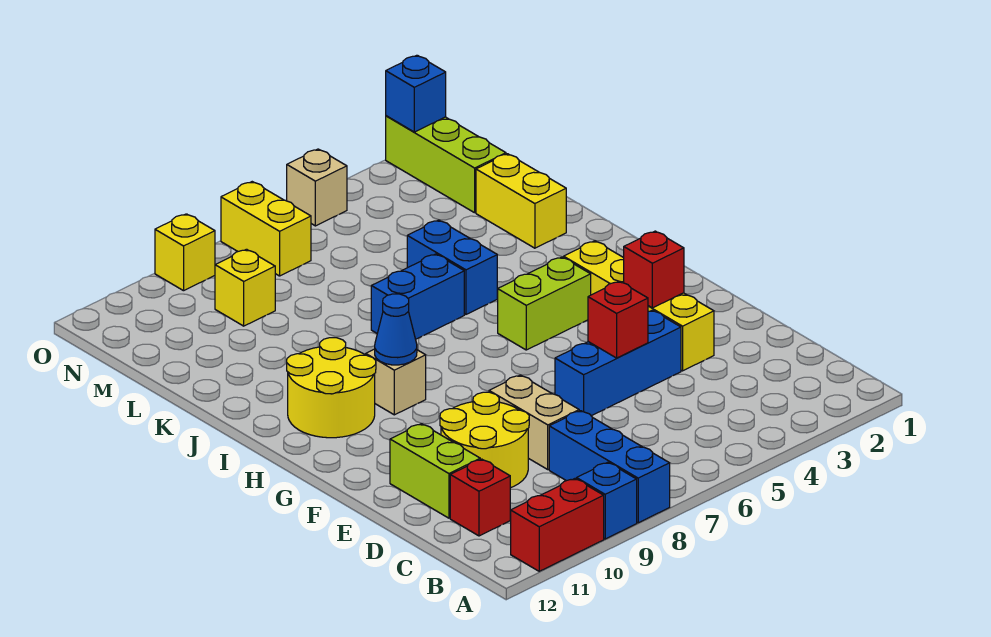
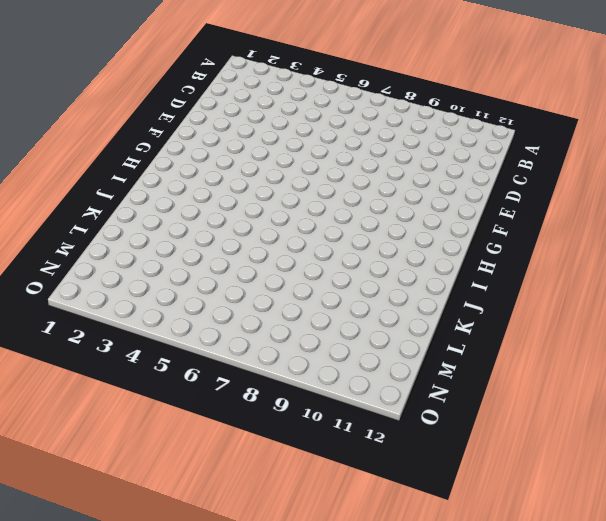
none -> blue 1x3 brick [549,411,670,523]
none -> blue 1x1 brick [577,462,637,539]
none -> red 1x2 brick [510,479,604,571]

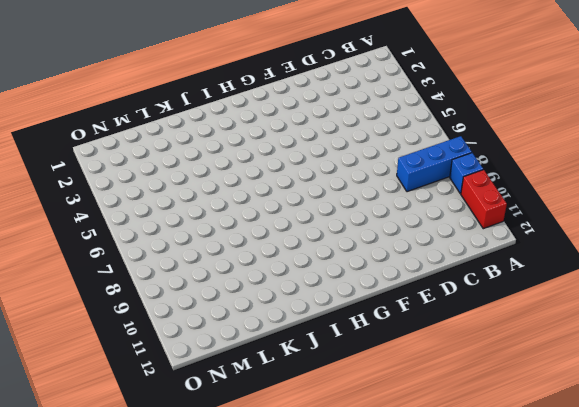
none -> red 1x1 brick [450,459,510,536]
none -> tan 1x2 brick [489,375,579,469]
none -> yellow 2x2 round brick [440,392,529,488]

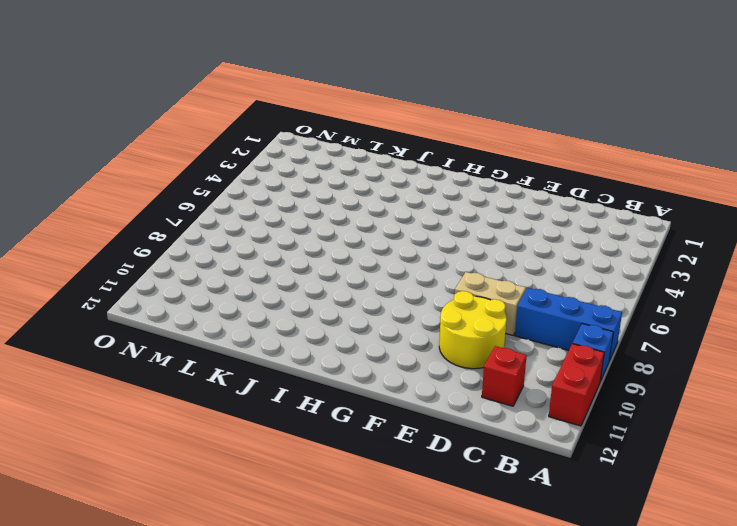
none -> lime 1x2 brick [390,424,480,518]
none -> yellow 1x4 brick [564,241,714,371]
none -> blue 1x3 brick [555,310,681,416]

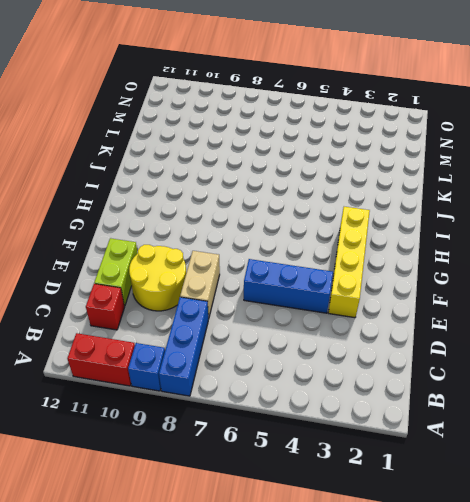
none -> lime 1x2 brick [497,257,591,350]
none -> tan 1x1 brick [366,349,426,415]
none -> yellow 2x2 round brick [287,338,376,438]

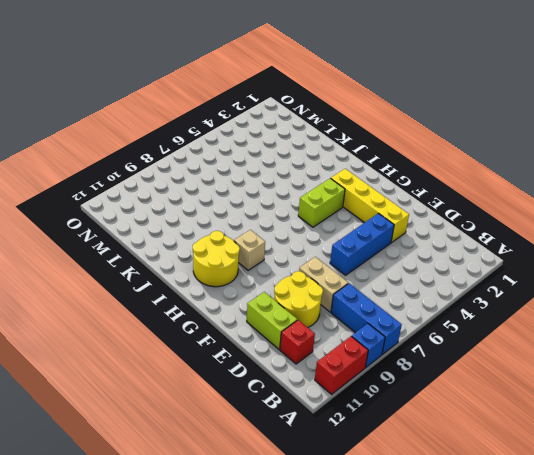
none -> blue 1x2 brick [407,220,497,314]
none -> blue 1x2 brick [371,254,464,339]
none -> yellow 1x2 brick [476,154,566,248]

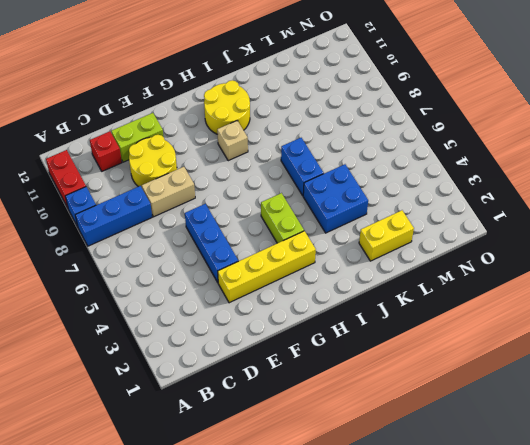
blue 2x2 brick [303,164,368,233] -> blue 1x2 brick [407,220,497,314]
none -> lime 1x3 brick [386,116,506,213]
none -> yellow 1x1 brick [215,249,275,326]
none -> yellow 1x2 brick [221,182,311,276]

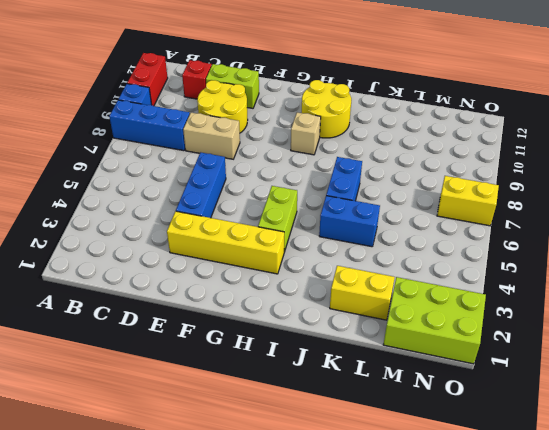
lime 2x3 brick [383,277,486,364] -> lime 1x3 brick [386,116,506,213]
none -> yellow 1x1 brick [215,249,275,326]
none -> tan 1x1 brick [287,149,347,226]
none -> yellow 1x1 brick [155,214,215,291]

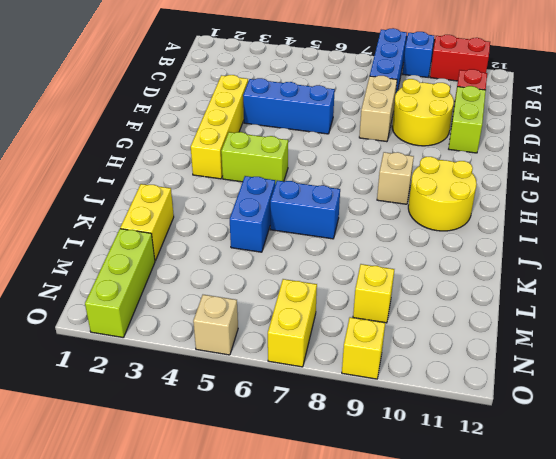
none -> red 1x1 brick [588,281,648,358]
none -> red 1x1 brick [624,231,684,308]
none -> blue 1x1 cone [375,294,417,365]

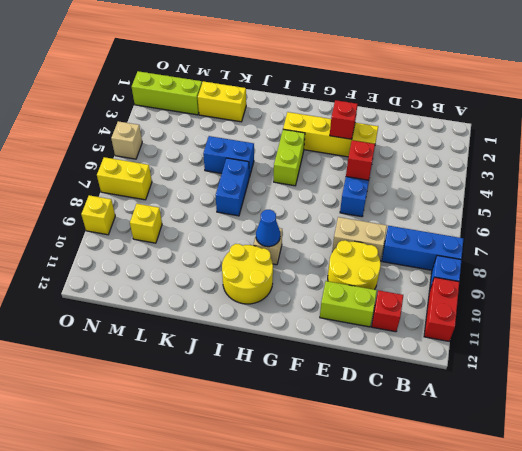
none -> blue 1x1 brick [386,55,446,132]

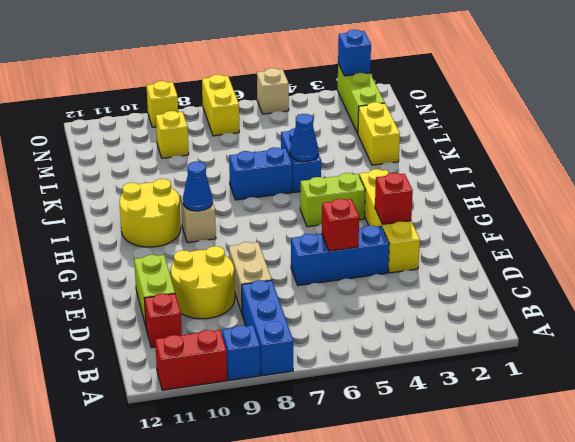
blue 1x1 cone [290,114,318,162] -> none

